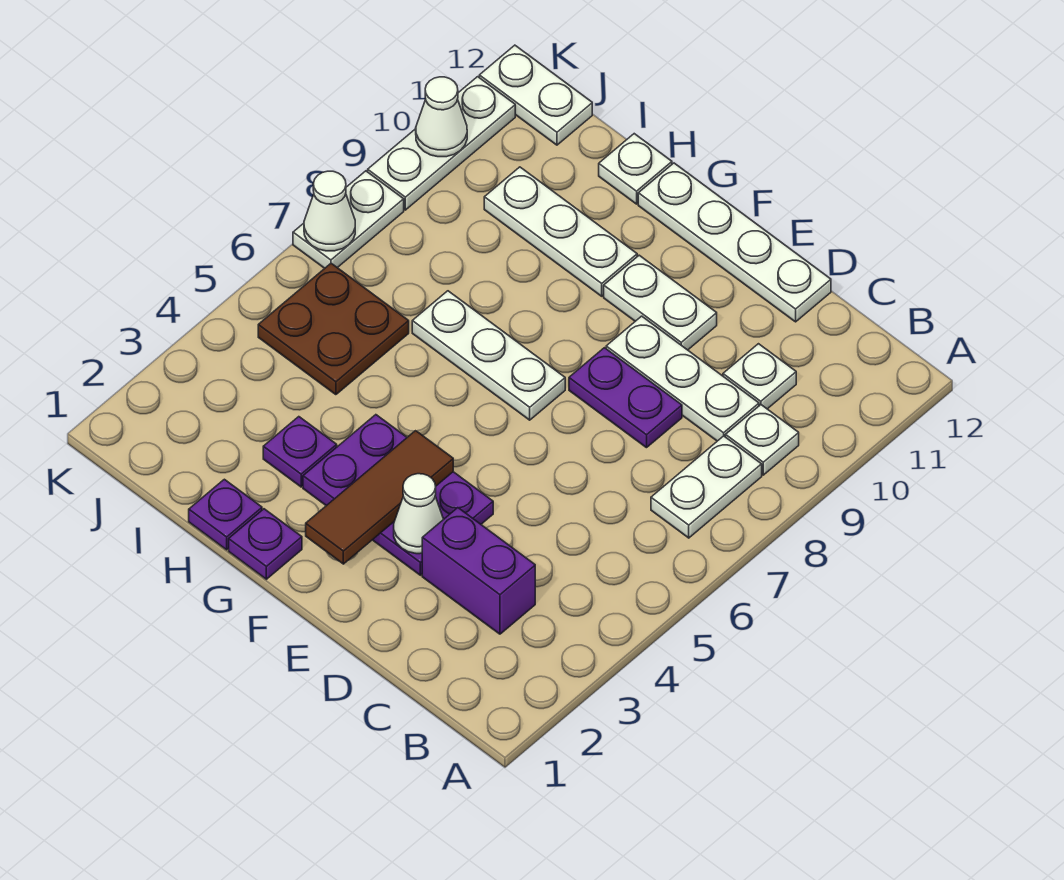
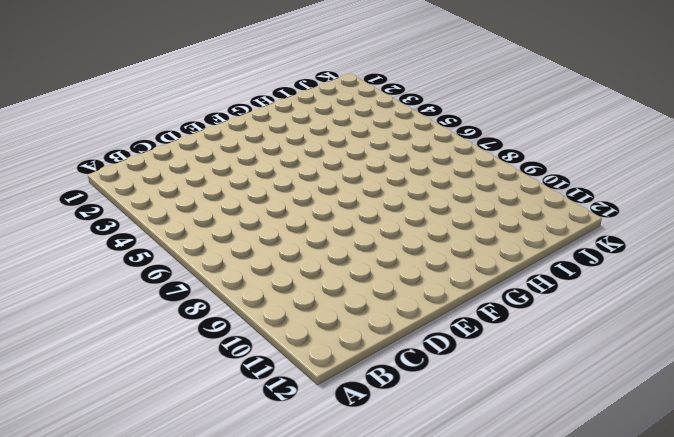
none -> white 1x2 plate [651,436,762,538]
none -> white 1x1 plate [725,405,799,475]
none -> purple 1x2 brick [422,508,535,634]

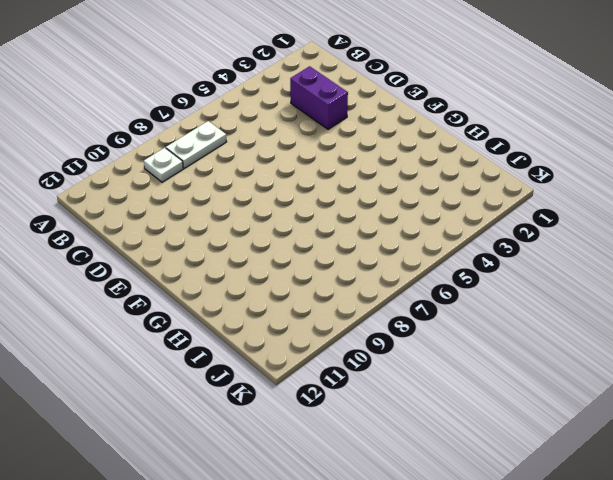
none -> white 1x3 plate [606,316,759,441]
none -> white 1x1 plate [723,344,796,409]
none -> purple 1x2 plate [569,348,682,448]

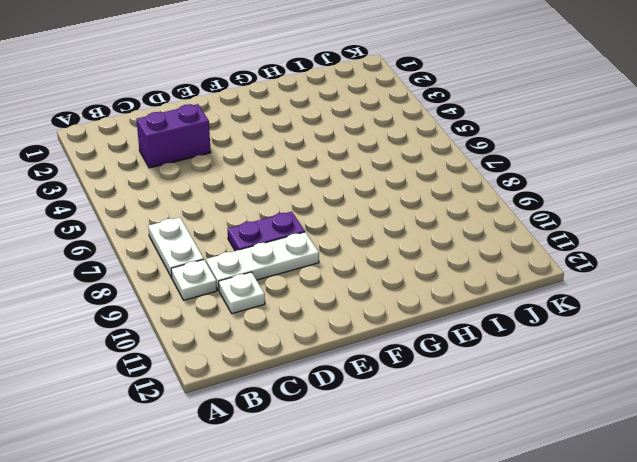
none -> white 1x4 plate [638,163,831,322]
none -> purple 2x3 plate [303,415,493,575]
none -> white 1x2 plate [604,255,717,350]

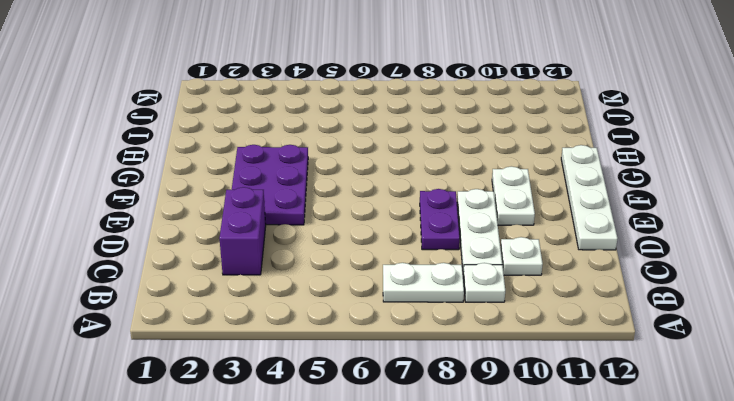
none -> white 1x3 plate [412,291,565,420]
none -> purple 1x1 plate [229,509,302,579]
none -> white 1x3 plate [484,167,637,296]

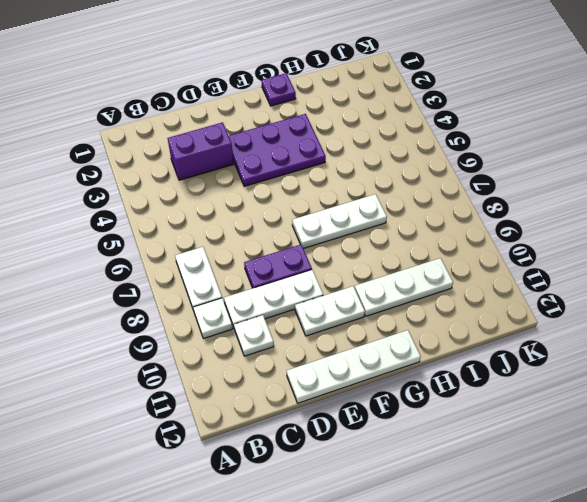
none -> purple 1x1 plate [189,479,262,550]
none -> purple 1x1 plate [263,417,337,487]
none -> white 1x1 plate [599,134,672,204]

